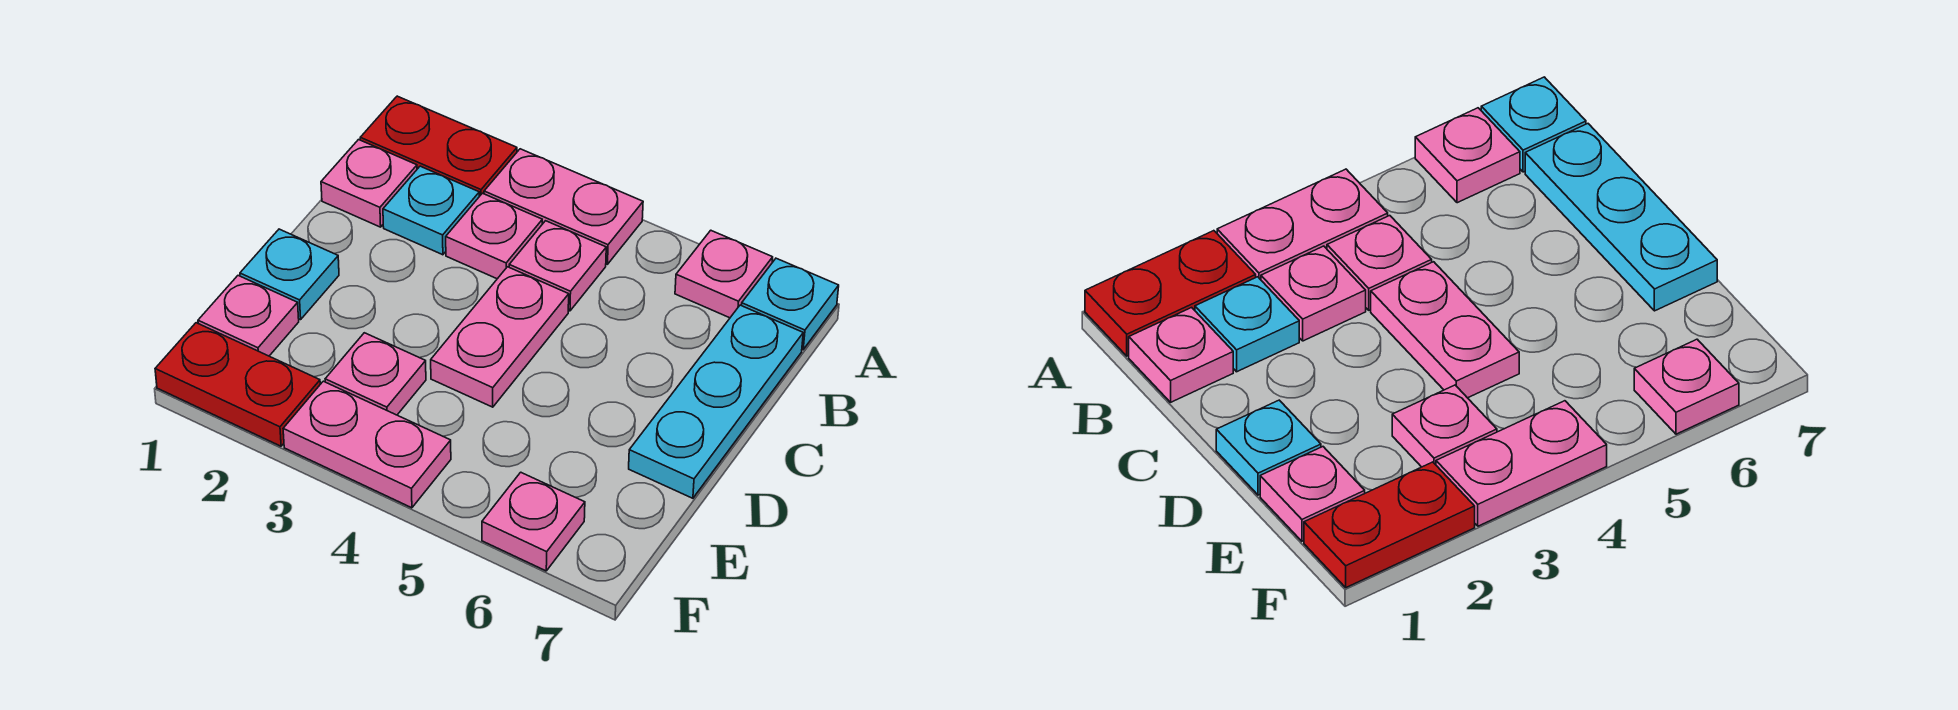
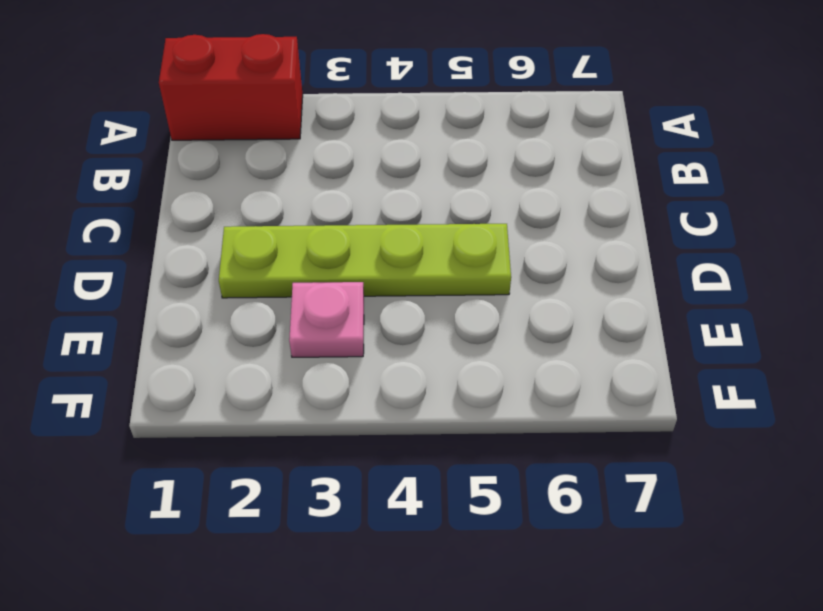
red 1x2 brick [159,34,303,140] -> red 1x2 plate [360,96,517,196]
lime 1x4 plate [219,224,511,298] -> pink 1x2 plate [431,267,569,407]
none -> pink 1x2 plate [484,149,643,264]
none -> pink 1x1 plate [675,230,773,318]
none -> cyan 1x1 plate [742,258,839,350]

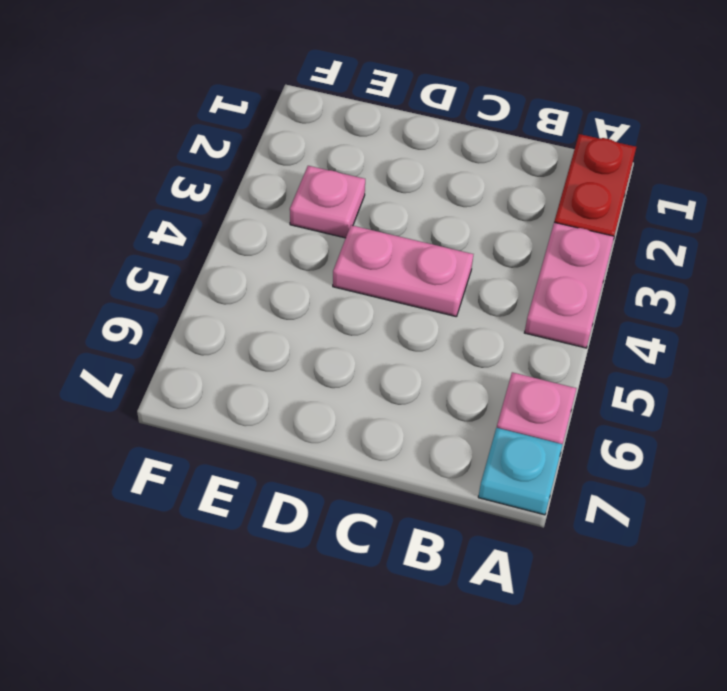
none -> pink 1x1 plate [321,140,417,227]
none -> cyan 1x1 plate [383,166,479,255]
none -> pink 1x1 plate [446,193,542,279]

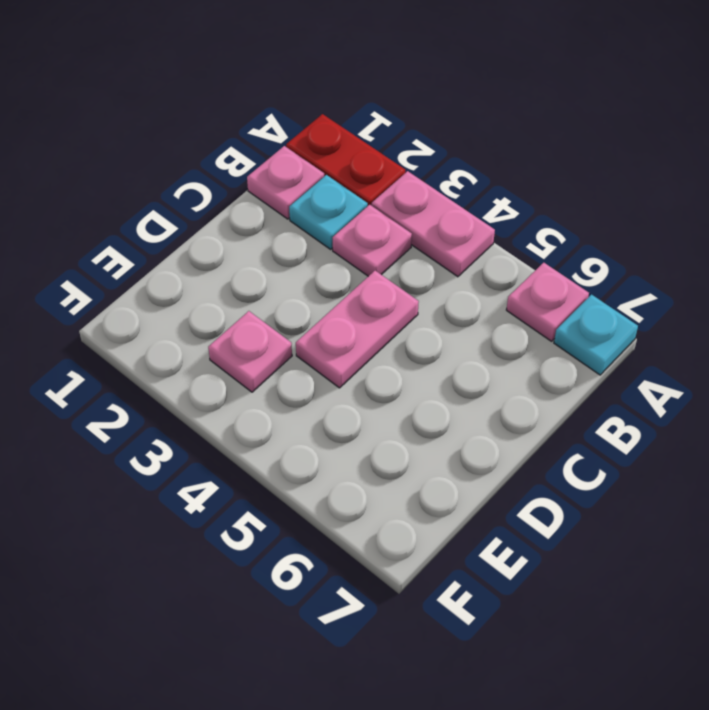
none -> pink 1x1 plate [509,221,606,311]
none -> cyan 1x3 plate [629,305,803,498]
none -> cyan 1x1 plate [240,229,339,320]

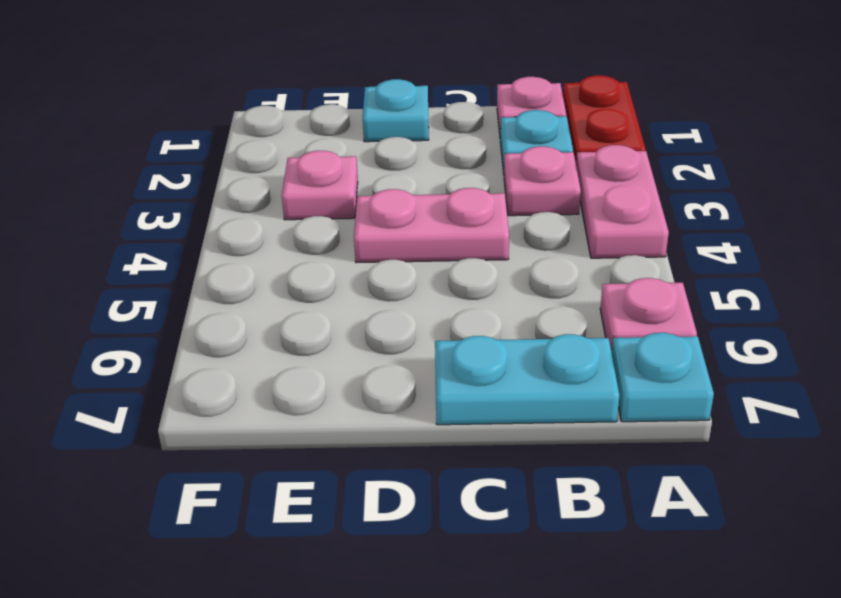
cyan 1x2 plate [435,334,620,425] -> cyan 1x3 plate [629,305,803,498]
none -> pink 1x1 plate [509,221,606,311]
none -> pink 1x1 plate [198,276,299,356]
none -> red 1x2 plate [155,323,320,446]

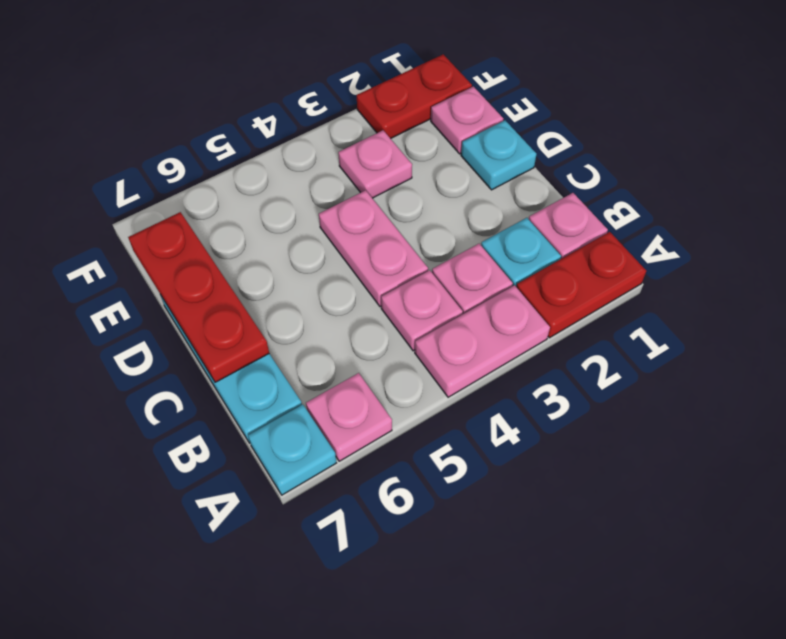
red 1x3 plate [128,212,269,382] -> none
none -> pink 1x2 plate [283,381,451,508]
none -> pink 1x1 plate [482,472,585,571]

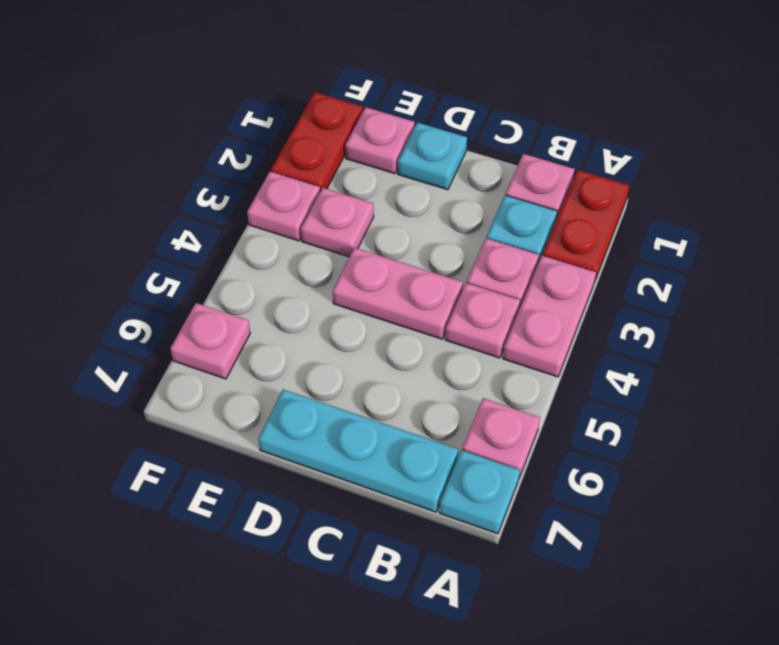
pink 1x1 plate [247,172,320,241] -> pink 1x2 plate [283,381,451,508]

